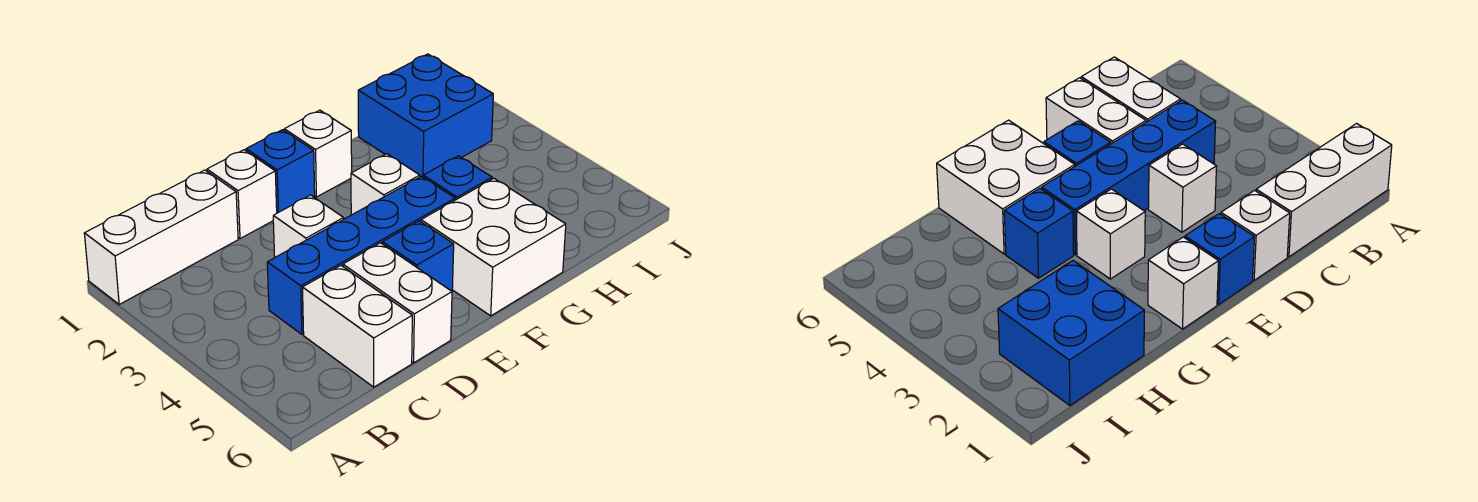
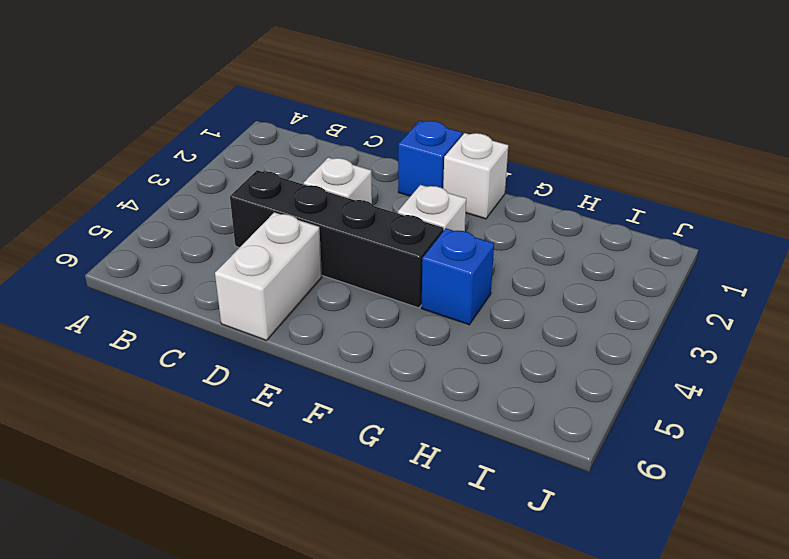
black 1x4 brick [230,170,443,308] -> blue 1x4 brick [267,176,455,334]
none -> white 1x3 brick [84,170,238,304]
none -> white 1x2 brick [303,265,412,387]
none -> white 1x1 brick [207,150,277,239]

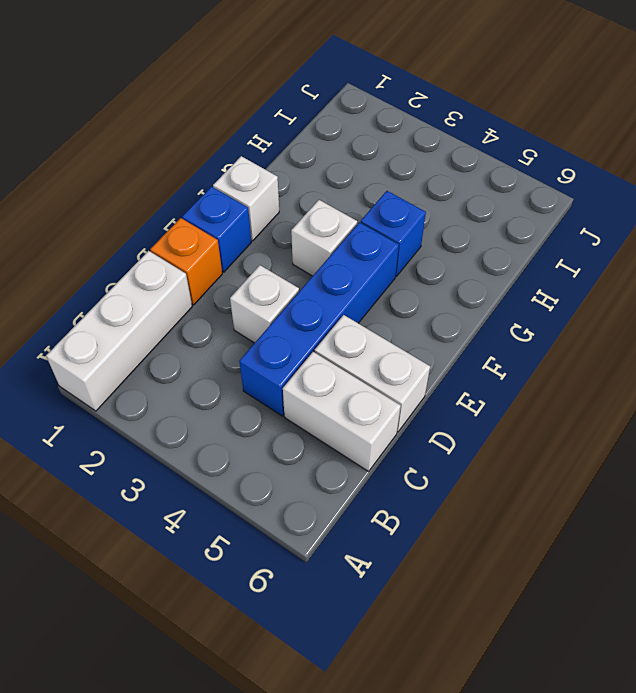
orange 1x1 brick [150,218,222,305] -> white 1x1 brick [207,150,277,239]
none -> blue 1x1 brick [382,221,454,291]
none -> white 2x2 brick [421,178,566,316]
none -> blue 2x2 brick [358,54,493,177]

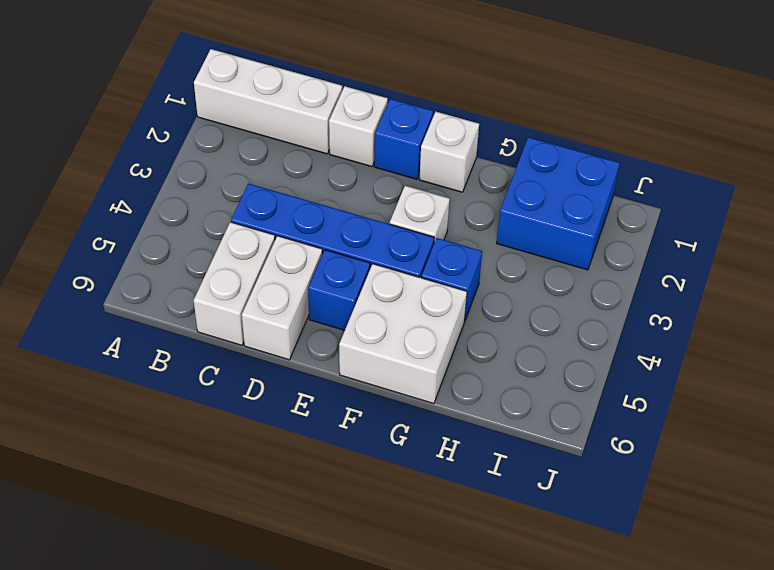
none -> white 1x1 brick [273,195,344,257]

